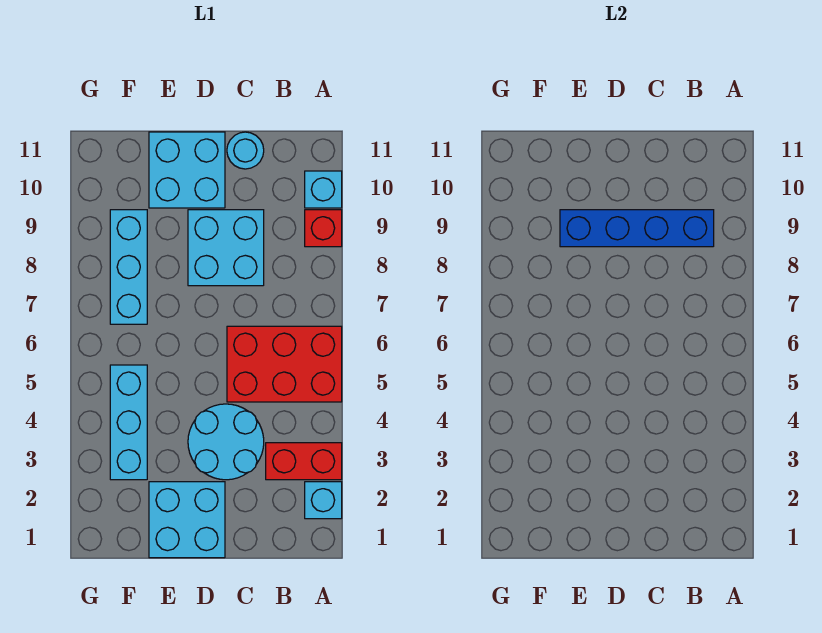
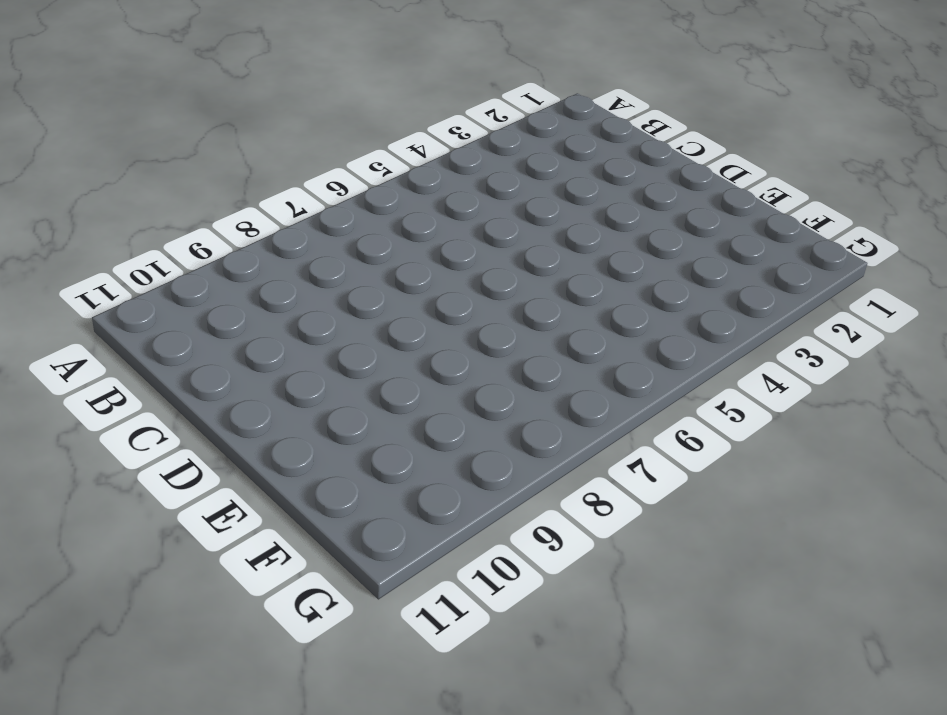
none -> cyan 1x1 brick [305,482,342,519]
none -> red 1x2 brick [266,443,342,480]
none -> red 2x3 brick [227,326,342,402]

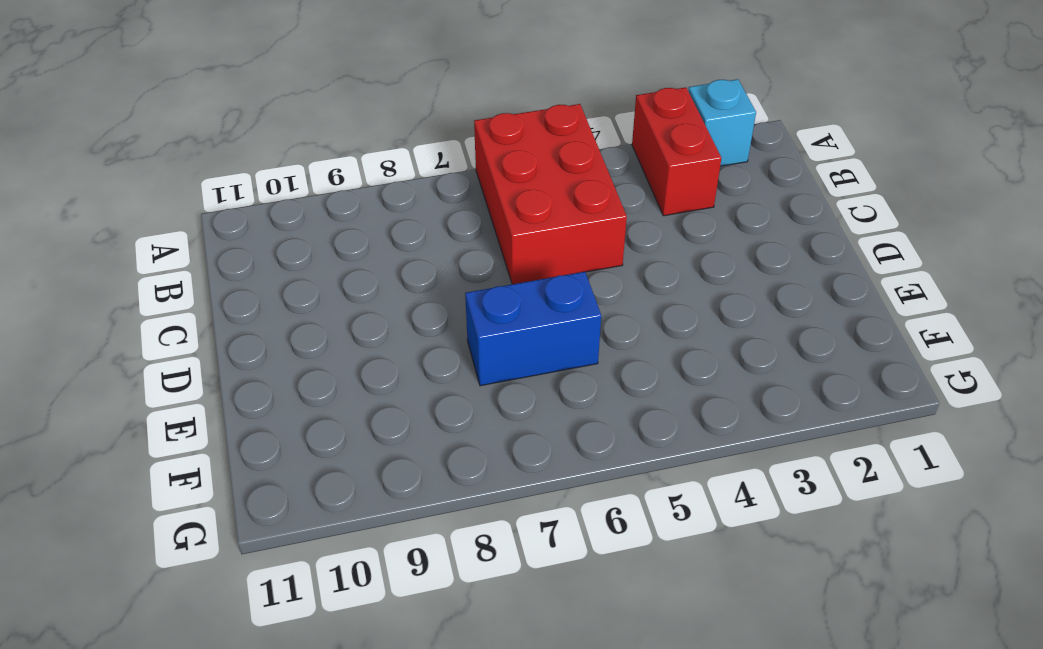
blue 1x2 brick [465,272,601,386] -> none
none -> red 1x1 brick [305,210,342,247]
none -> cyan 1x1 brick [305,171,342,208]
none -> cyan 2x2 round brick [188,404,264,480]

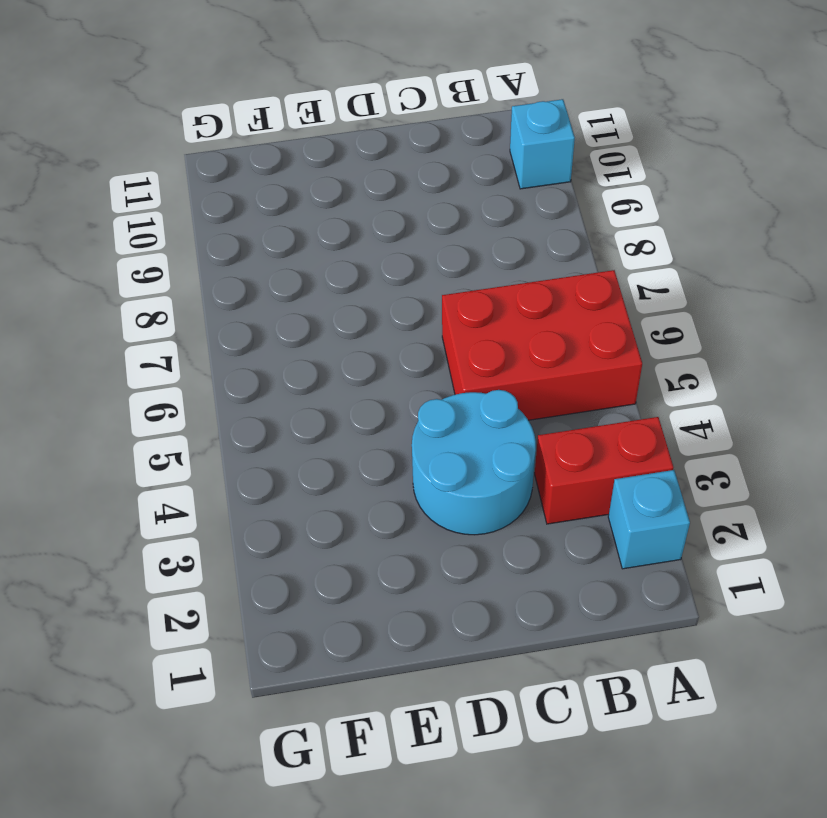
none -> red 1x1 brick [305,210,342,247]
none -> cyan 2x2 brick [188,210,264,286]
none -> cyan 1x1 round brick [227,132,264,169]

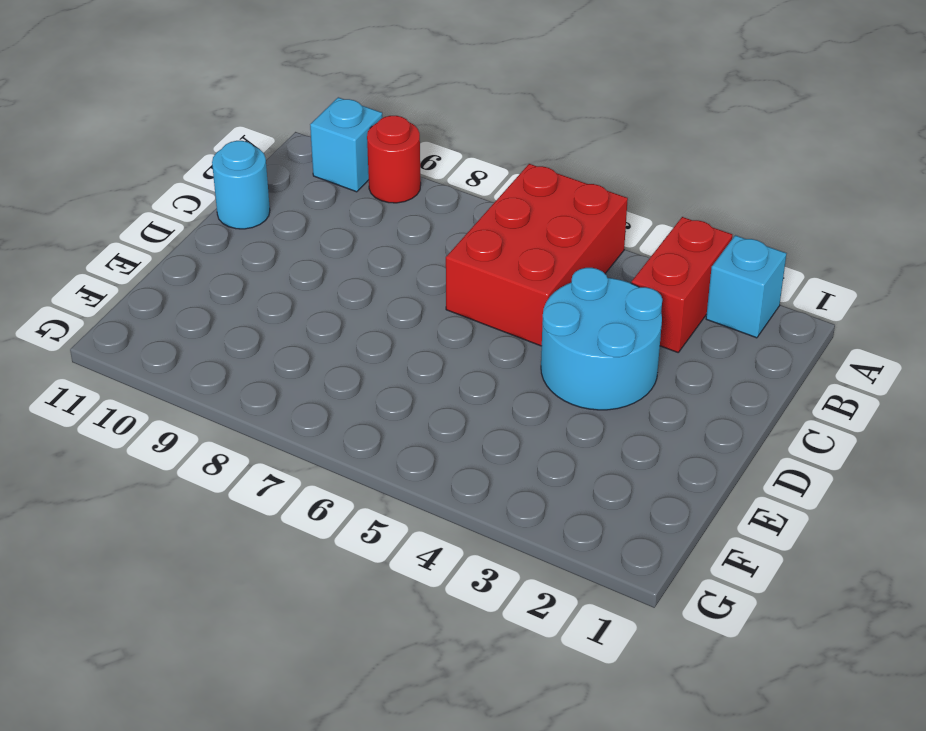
red 1x1 round brick [367,116,421,203] -> red 1x1 brick [305,210,342,247]
none -> cyan 2x2 brick [188,210,264,286]
none -> cyan 2x2 brick [149,482,225,558]
none -> cyan 2x2 brick [149,132,225,208]

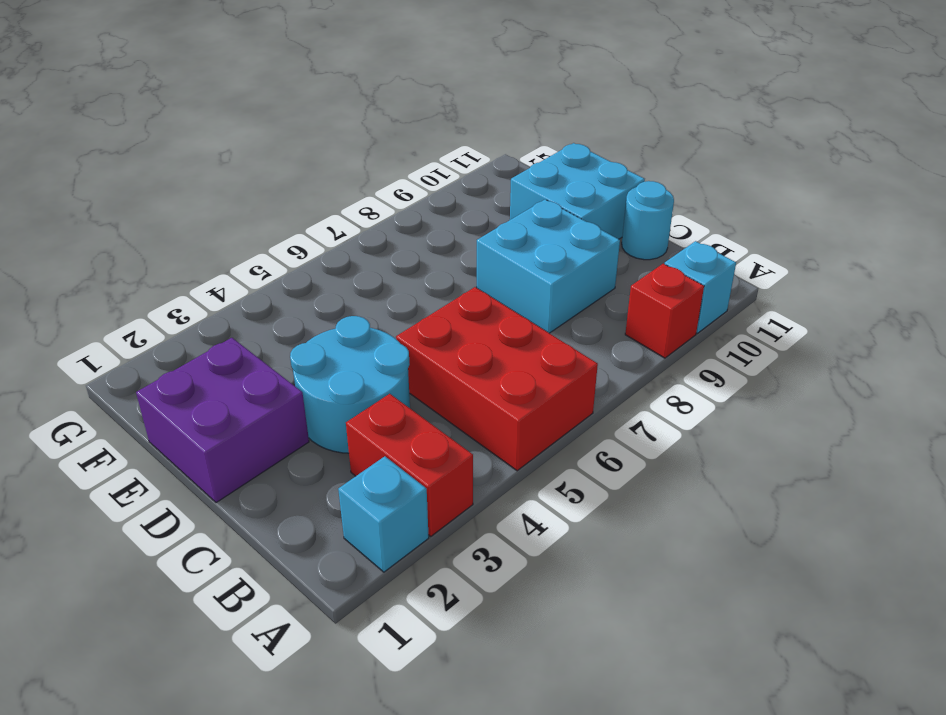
purple 2x2 brick [136,338,309,503] -> cyan 2x2 brick [149,482,225,558]
none -> cyan 1x3 brick [110,365,147,480]
none -> cyan 1x3 brick [110,210,147,324]
none -> blue 1x4 brick [560,210,714,247]

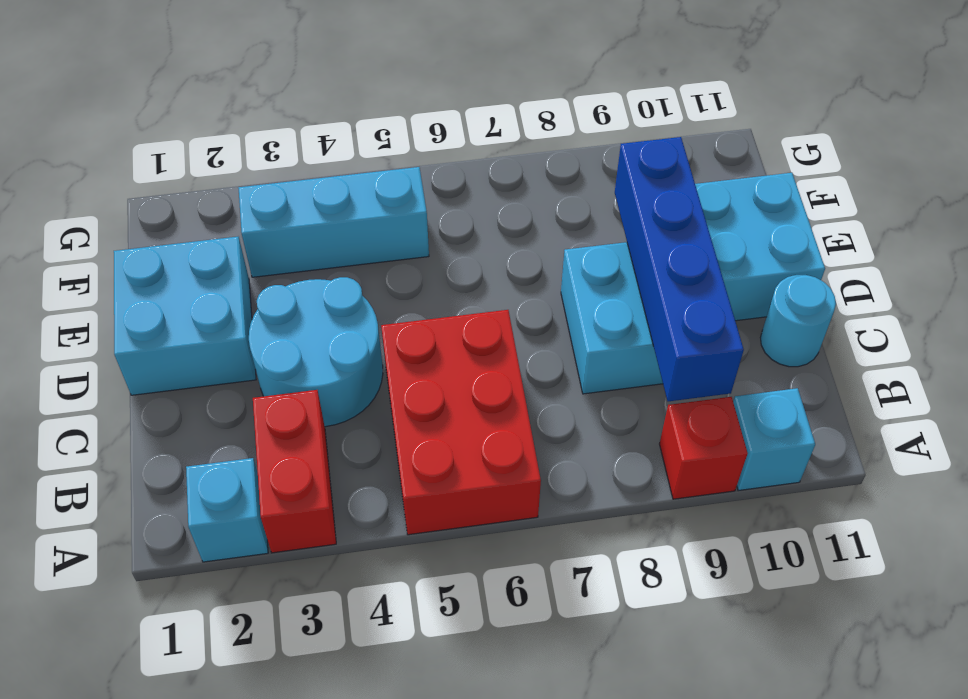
none -> cyan 1x3 brick [110,210,147,324]

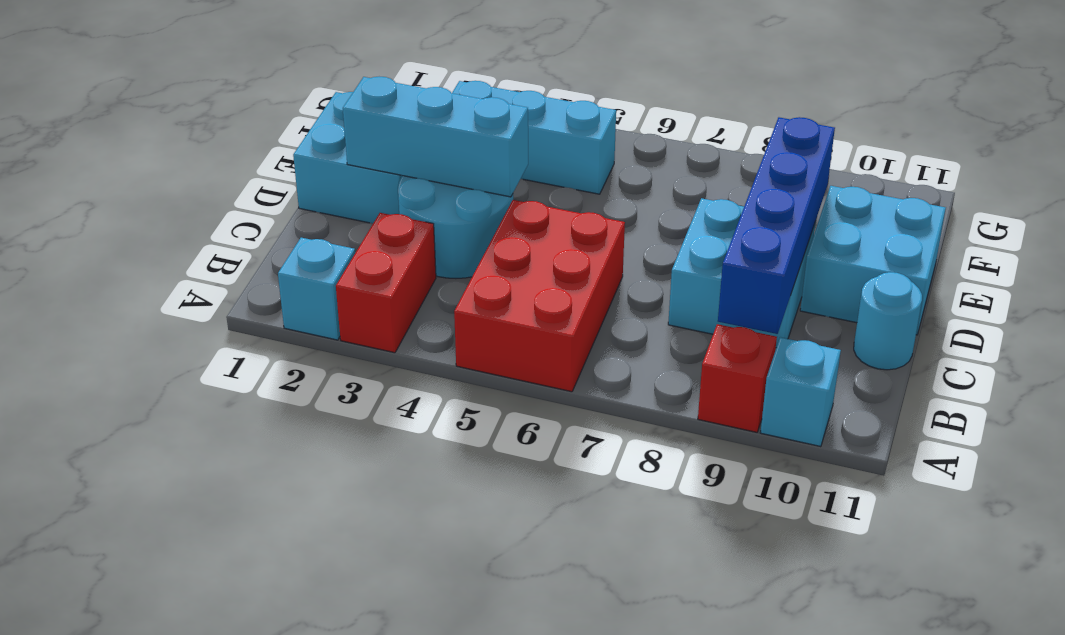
cyan 1x3 brick [343,77,528,197] -> cyan 1x3 brick moved to [110,210,147,324]

